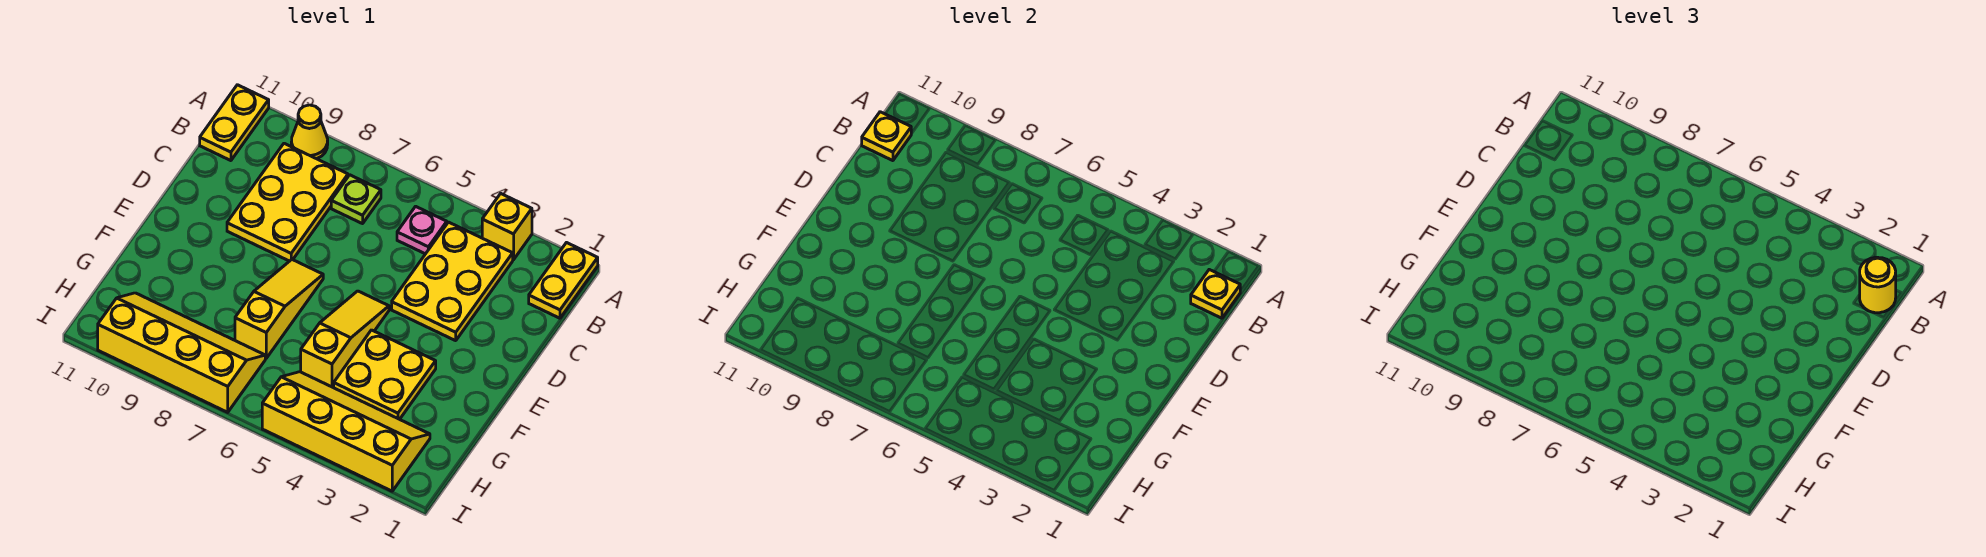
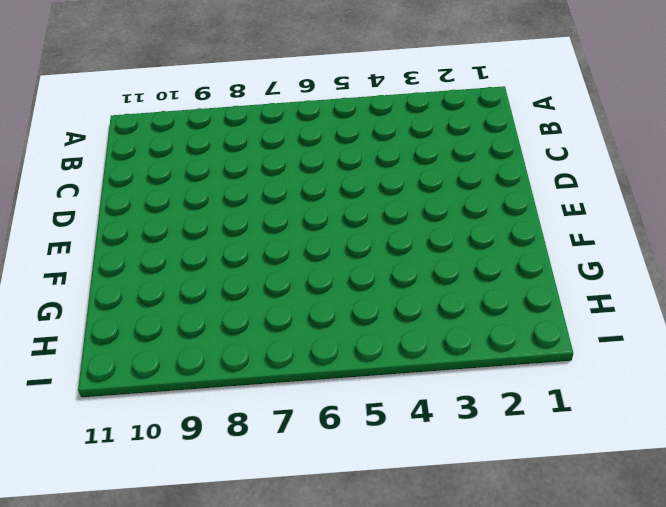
none -> yellow 1x2 plate [529,243,598,318]
none -> yellow 1x1 brick [482,194,532,260]
none -> yellow 1x1 cone [291,105,328,159]

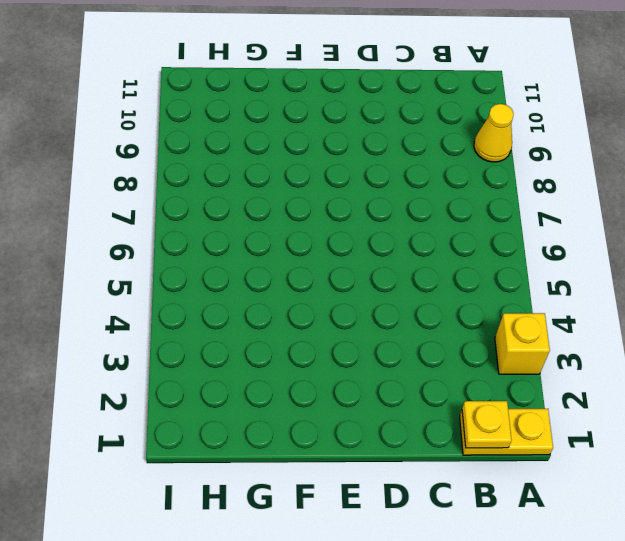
none -> yellow 1x2 plate [200,85,269,161]
none -> yellow 2x3 plate [392,222,513,341]
none -> pink 1x1 plate [397,206,447,254]

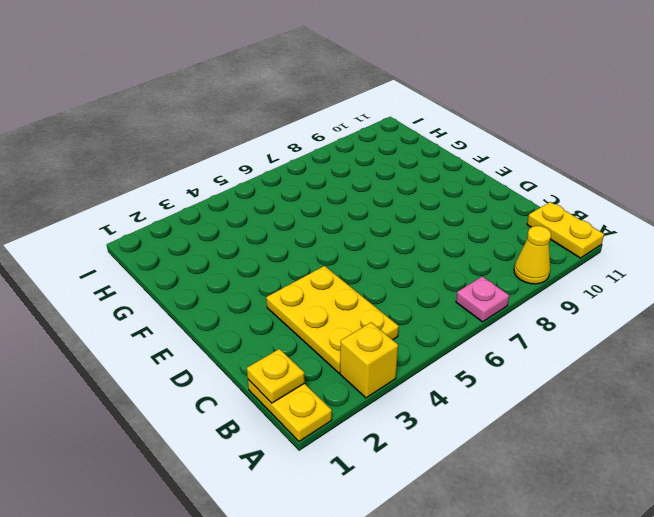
pink 1x1 plate [456,276,509,322] -> pink 1x1 plate moved to [397,206,447,254]
none -> lime 1x1 plate [331,175,381,224]
none -> yellow 2x3 plate [227,143,348,261]
none -> yellow 1x3 slope [301,291,389,388]

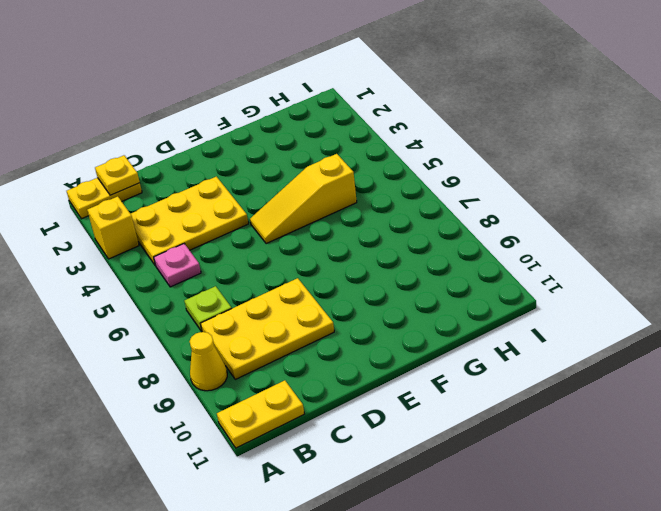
none -> yellow 1x3 slope [235,259,323,358]
none -> yellow 2x2 plate [334,330,436,419]
none -> yellow 2x4 slope [262,372,430,491]

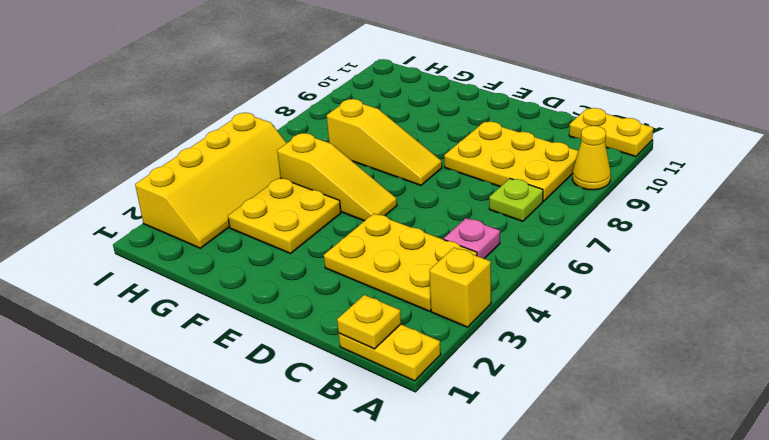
none -> yellow 2x4 slope [98,293,265,412]
none -> yellow 1x1 plate [862,112,911,161]
none -> yellow 1x1 round brick [1860,257,1896,313]

